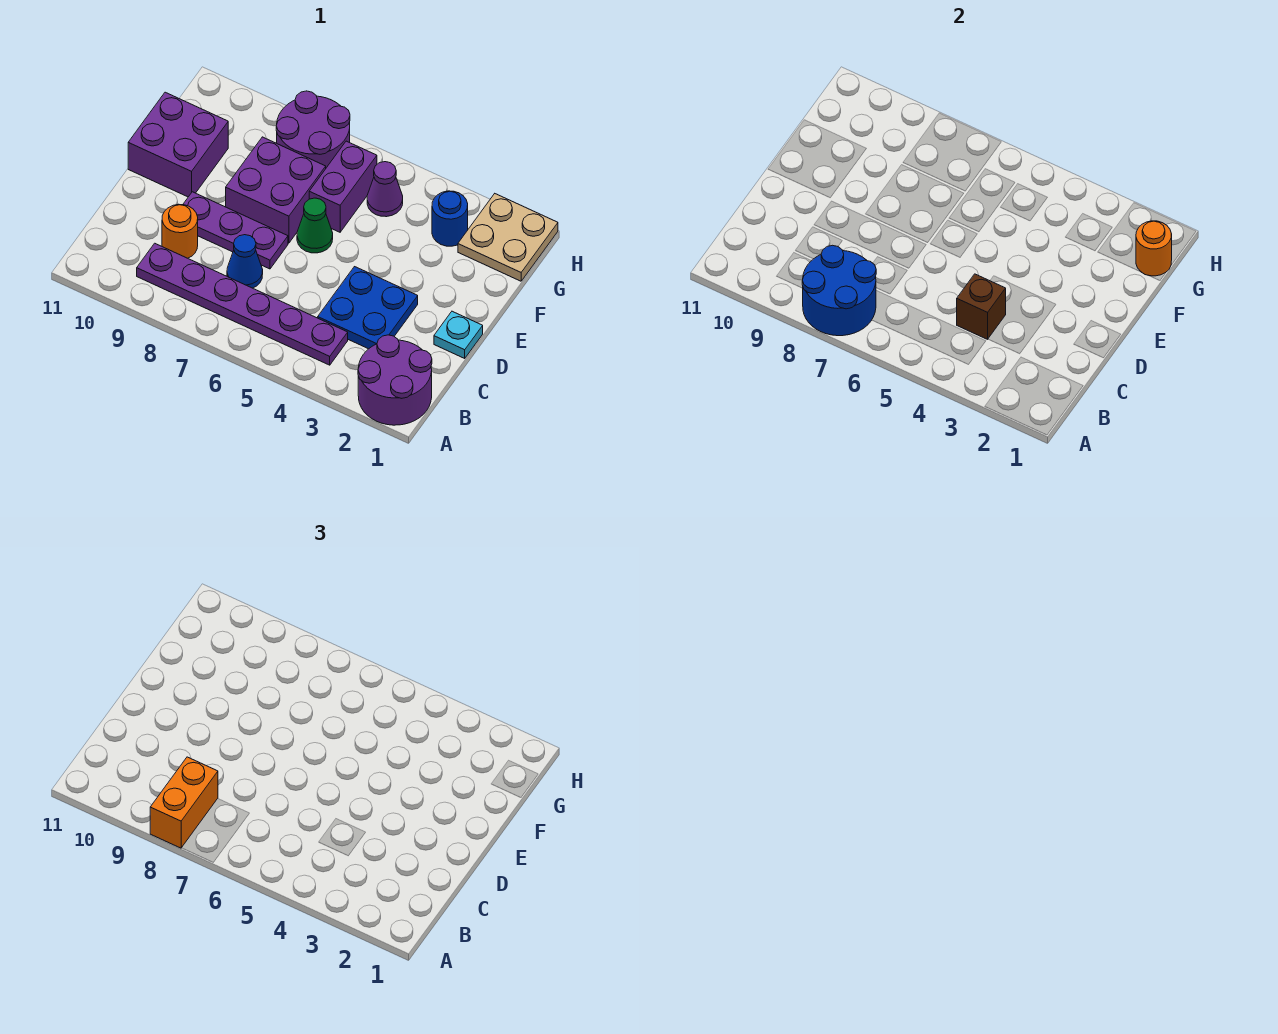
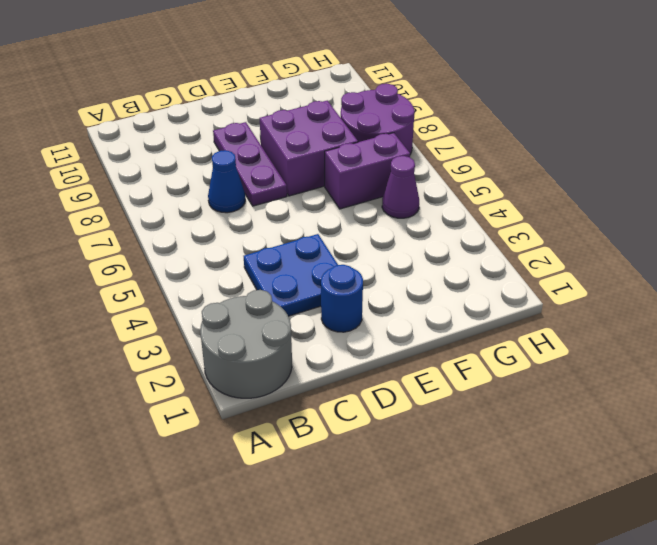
grey 2x2 round brick [200,290,292,398] -> purple 2x2 round brick [358,335,432,425]
blue 1x1 round brick [321,265,363,332] -> blue 1x1 round brick moved to [432,191,468,246]
none -> purple 1x6 plate [137,243,348,365]
none -> orange 1x1 round brick [162,204,198,258]
none -> cyan 1x1 plate [434,311,483,358]

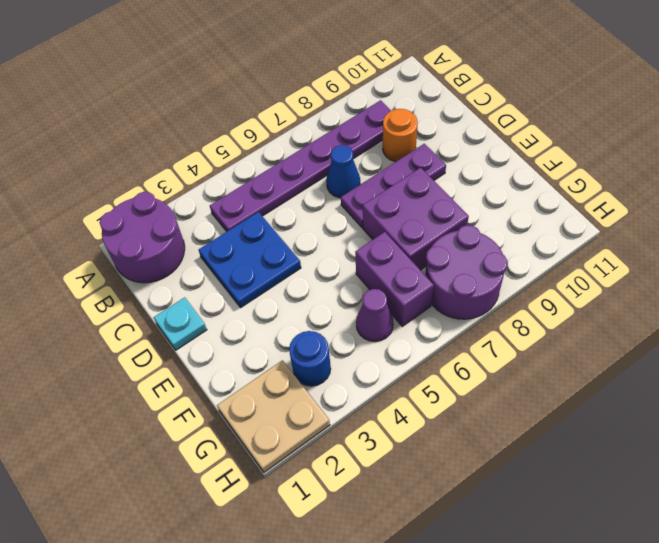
none -> green 1x1 cone [297,198,333,253]
none -> purple 2x2 brick [128,92,228,197]
none -> blue 2x2 round brick [802,245,876,336]

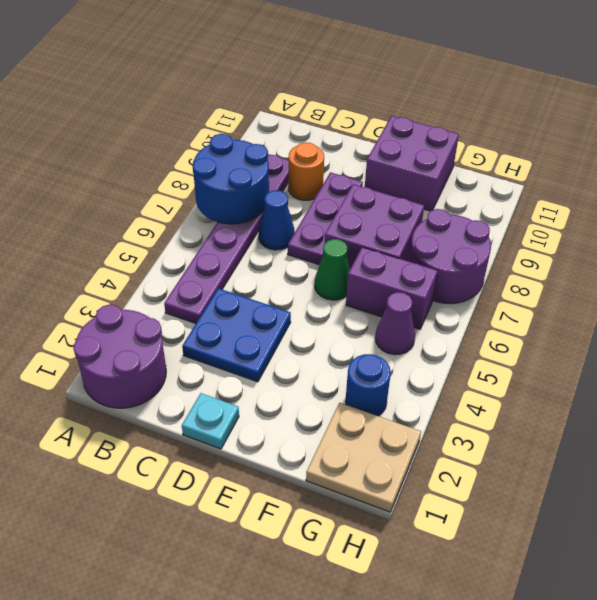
none -> brown 1x1 brick [957,274,1006,339]
none -> orange 1x1 round brick [1136,221,1172,276]
none -> orange 1x2 brick [150,757,218,848]

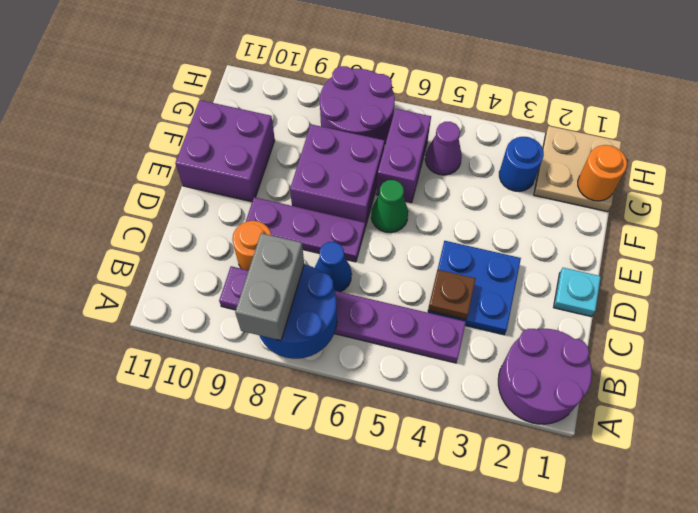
grey 1x2 brick [235,233,304,340] -> orange 1x2 brick [150,757,218,848]
brown 1x1 plate [428,270,476,320] -> brown 1x1 brick [957,274,1006,339]

